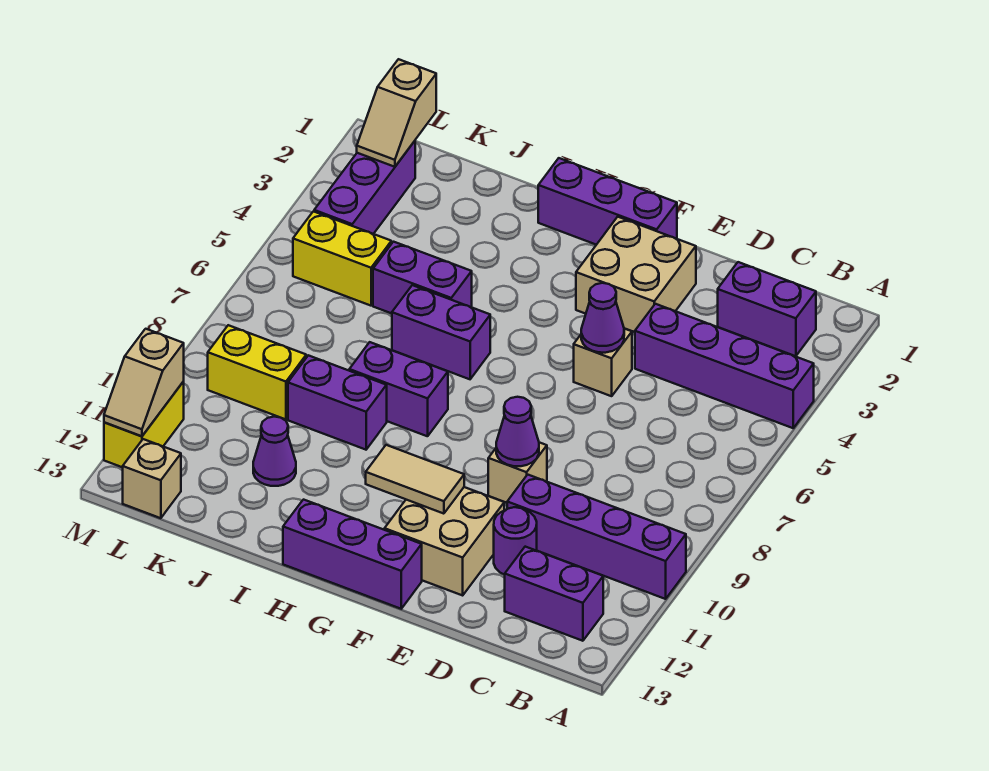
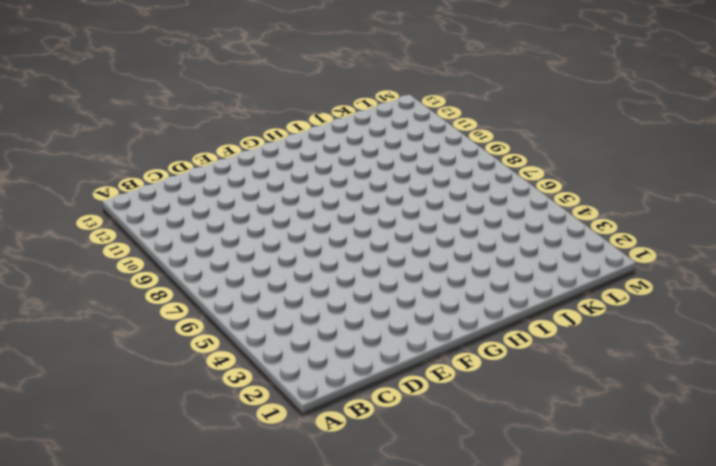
none -> purple 1x4 brick [635,304,814,428]
none -> purple 1x4 brick [507,475,686,599]
none -> purple 1x2 brick [718,262,816,356]

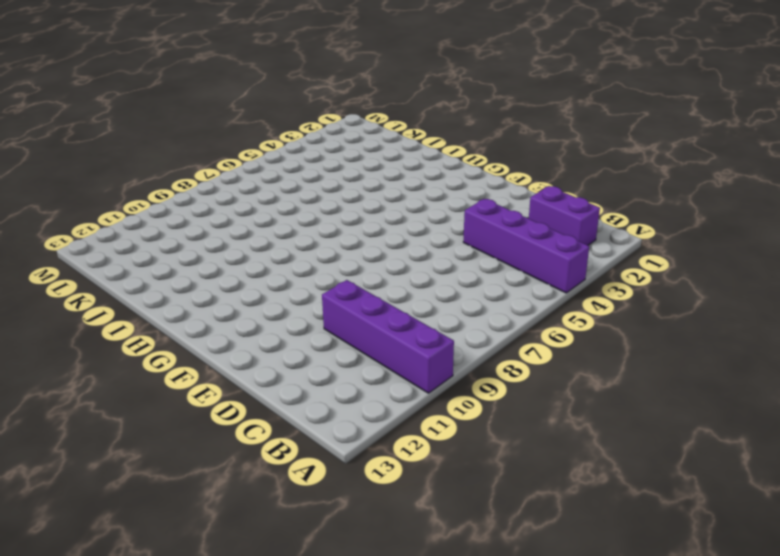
none -> purple 1x2 brick [505,547,603,641]
none -> purple 1x1 round brick [494,507,537,575]
none -> tan 2x2 brick [576,217,696,332]

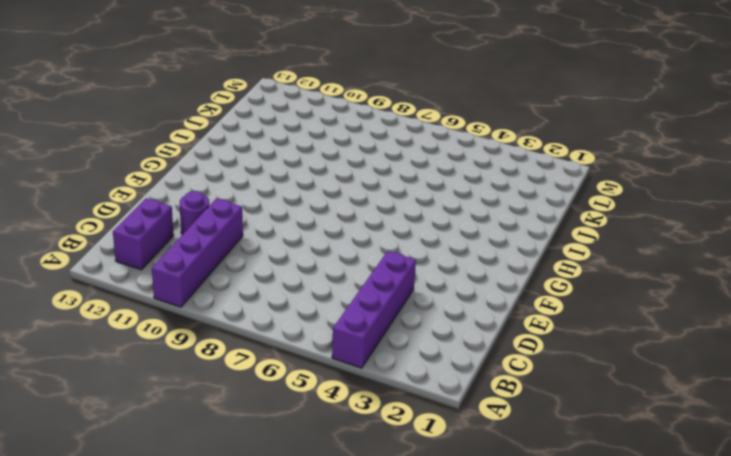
none -> purple 1x2 brick [718,262,816,356]
none -> tan 2x2 brick [576,217,696,332]
none -> tan 1x1 brick [574,328,632,396]

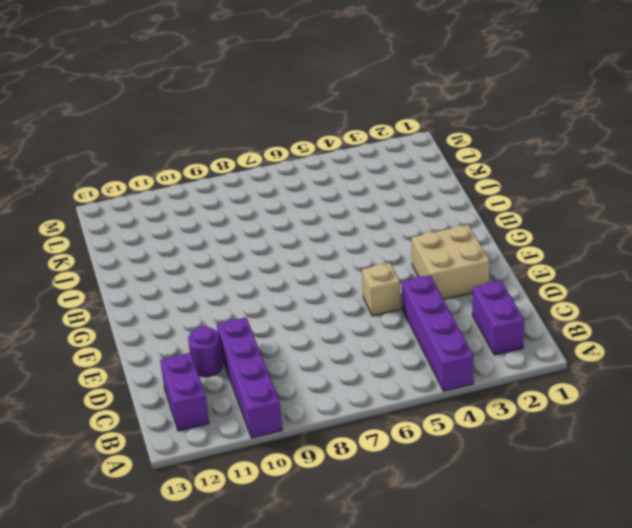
none -> tan 1x1 brick [488,442,547,503]
none -> tan 2x2 brick [385,487,504,595]
none -> purple 1x3 brick [538,158,677,245]

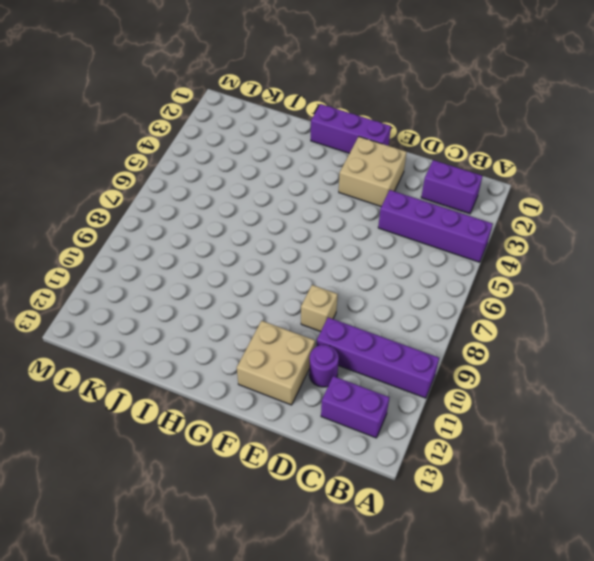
none -> tan 1x1 brick [574,328,632,396]
none -> purple 1x3 brick [283,500,422,609]
none -> purple 1x2 brick [392,285,490,379]

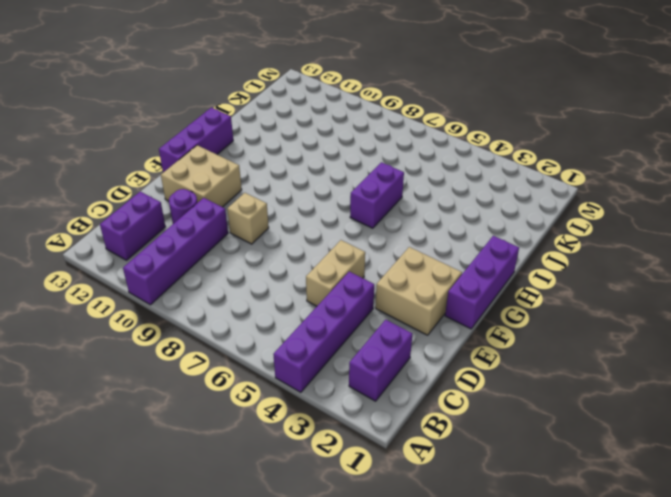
tan 1x2 brick [306,240,365,306] -> tan 1x1 brick [574,328,632,396]
none -> purple 1x2 brick [349,342,448,436]
none -> purple 1x2 brick [373,242,472,313]
none -> purple 1x2 brick [288,355,387,450]

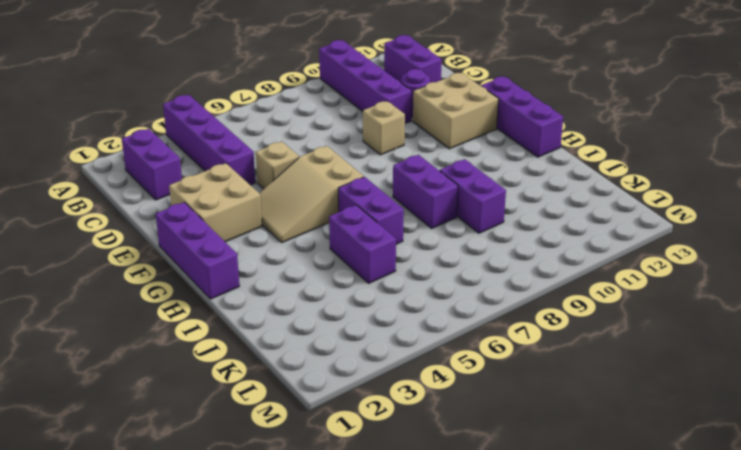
tan 2x3 slope [259,146,364,243] -> none
none -> purple 1x1 cone [253,417,296,486]
none -> yellow 1x2 brick [293,211,391,306]
none -> yellow 1x2 brick [208,325,306,419]

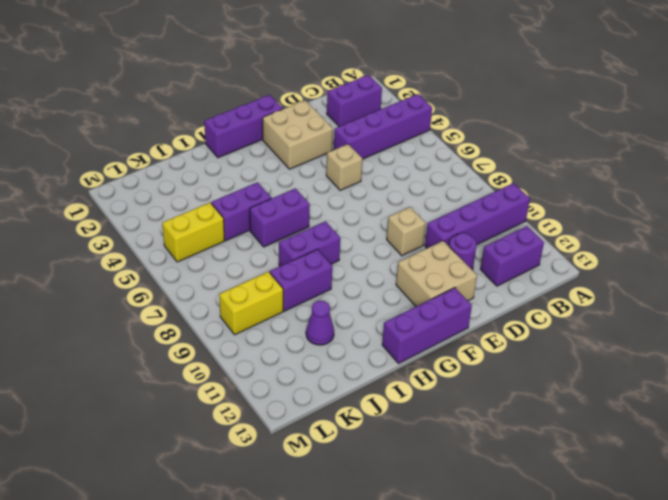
none -> purple 1x3 brick [314,141,415,234]
none -> tan 1x1 brick [123,439,181,518]
none -> yellow 1x2 brick [104,382,184,467]

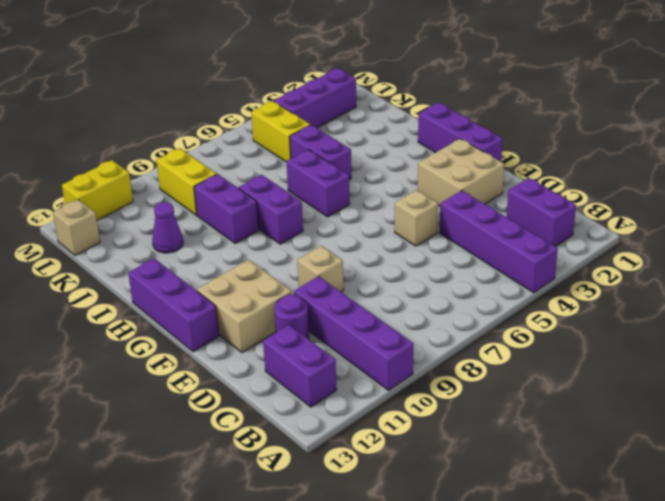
none -> purple 1x1 cone [581,283,624,353]
none -> purple 1x1 cone [496,397,539,466]
none -> tan 1x2 tile [366,445,464,514]

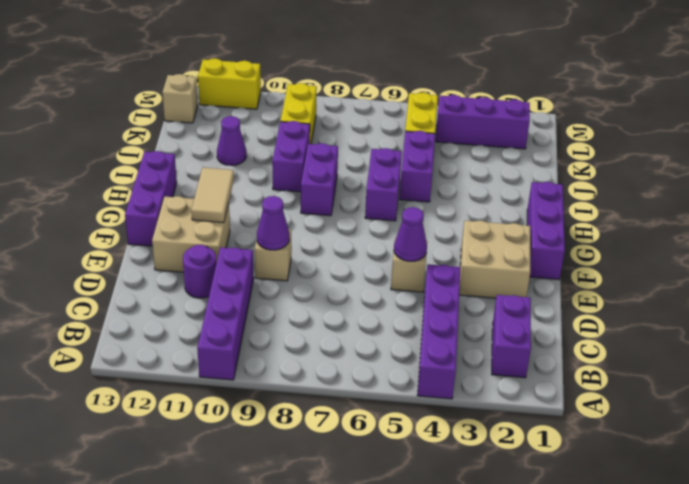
none -> purple 1x2 brick [505,547,603,641]
none -> tan 1x2 slope [357,59,436,167]
none -> tan 1x2 slope [104,329,184,436]

